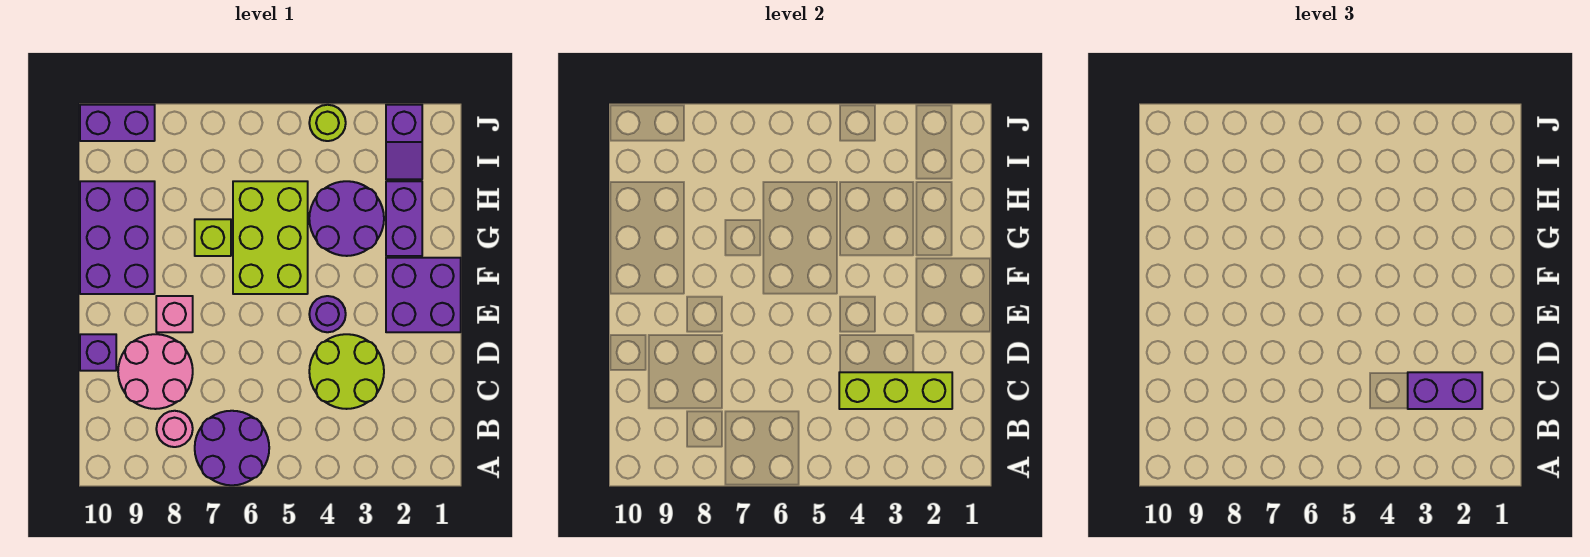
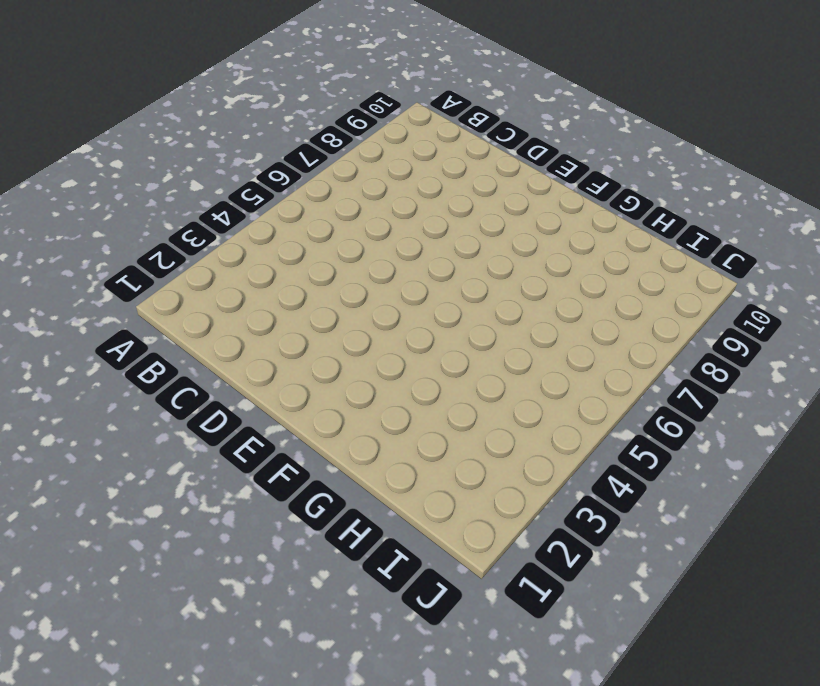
none -> purple 2x2 round brick [195,411,269,485]
none -> pink 1x1 round brick [156,411,193,447]
none -> lime 2x2 round brick [309,334,384,409]

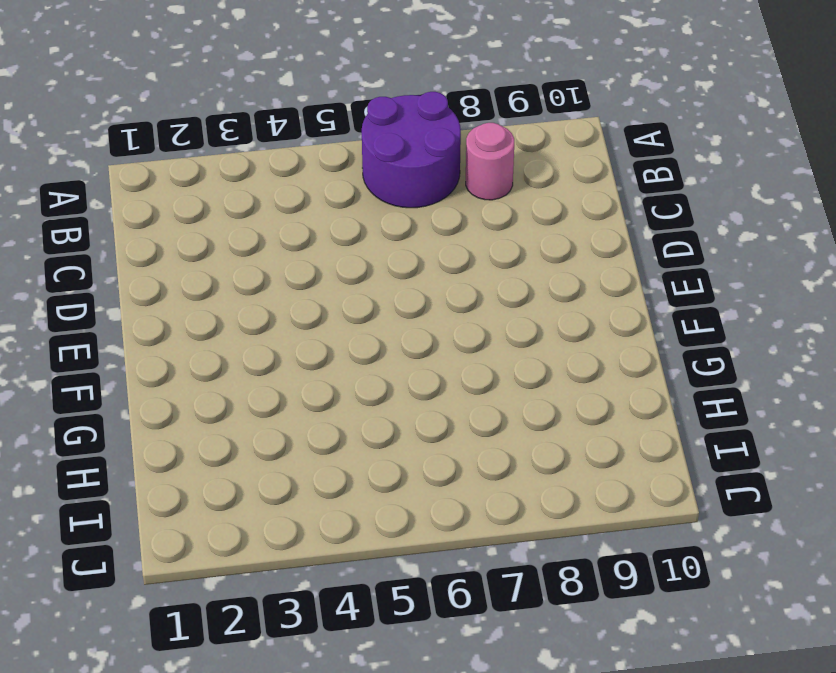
none -> lime 2x2 round brick [309,334,384,409]
none -> pink 2x2 round brick [118,334,193,409]
none -> purple 1x1 brick [80,334,116,371]

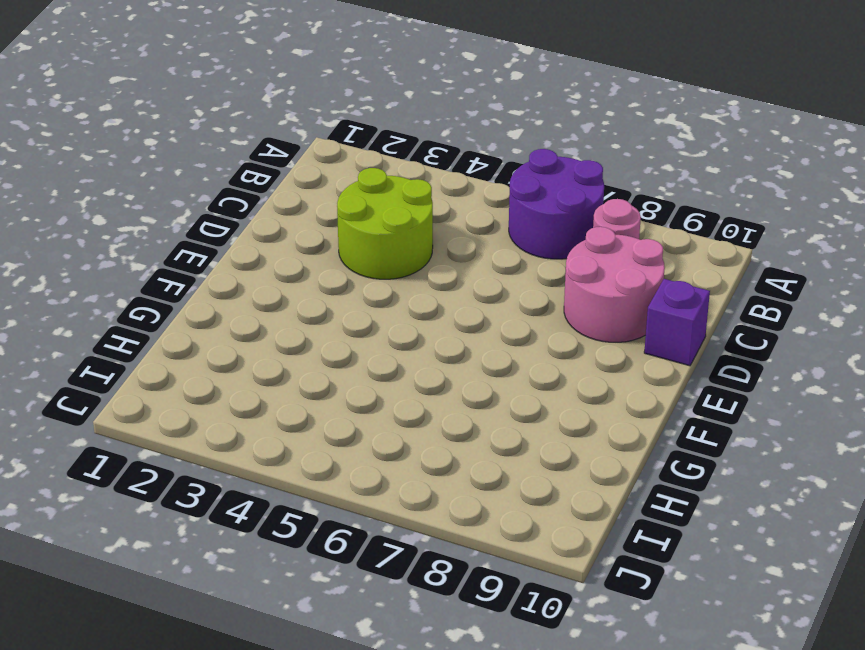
none -> purple 2x2 brick [386,258,461,332]
none -> purple 1x1 round brick [309,296,346,332]
none -> pink 1x1 brick [156,296,193,332]

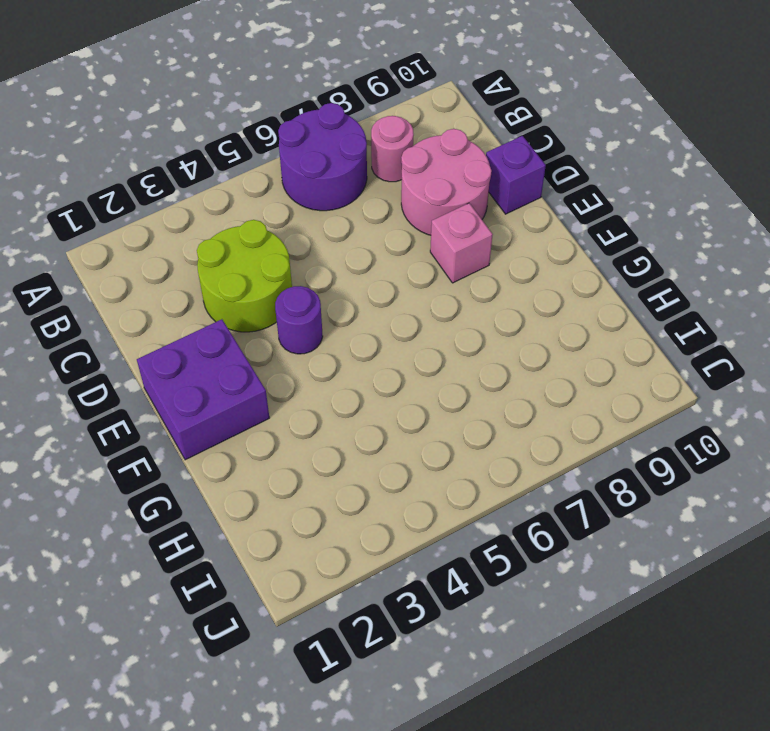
none -> lime 2x3 brick [233,181,308,294]
none -> purple 2x3 brick [80,181,155,294]
none -> purple 1x2 brick [386,181,422,256]

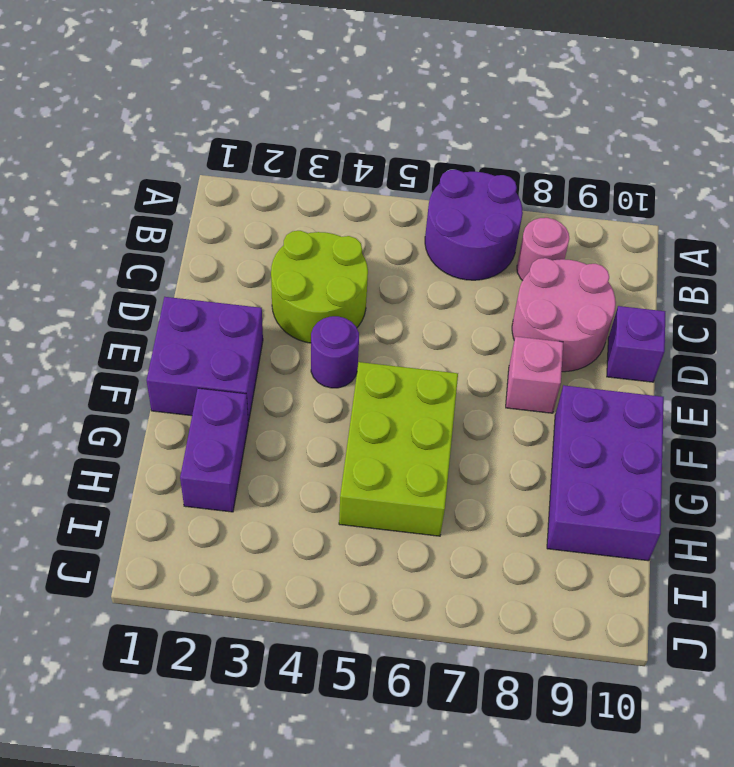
none -> purple 2x2 round brick [309,181,384,256]
none -> lime 1x1 brick [195,219,231,256]
none -> purple 1x2 slope [386,105,422,179]

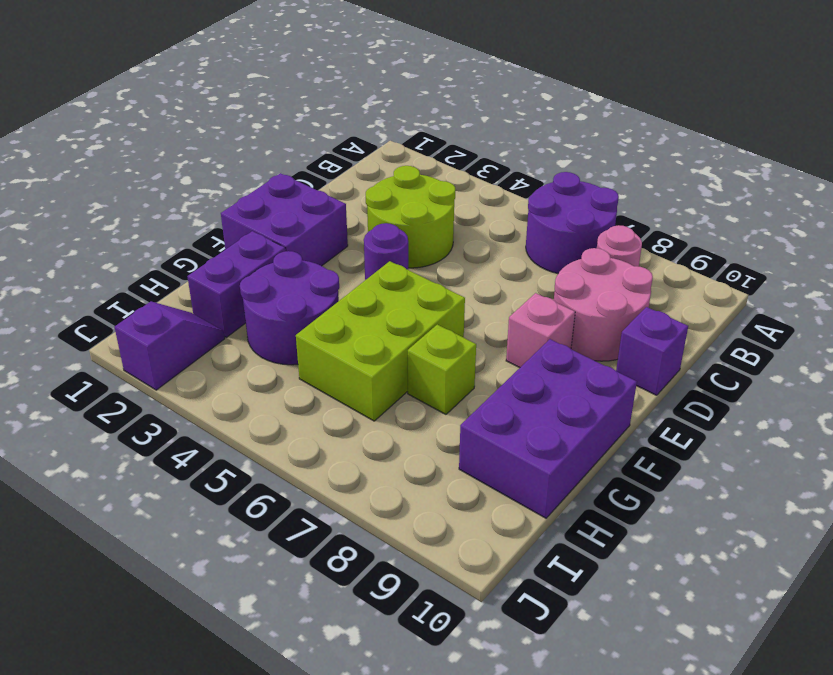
none -> lime 1x1 round brick [309,105,346,141]
none -> purple 1x2 brick [80,105,155,141]
none -> lime 1x3 brick [839,372,952,409]

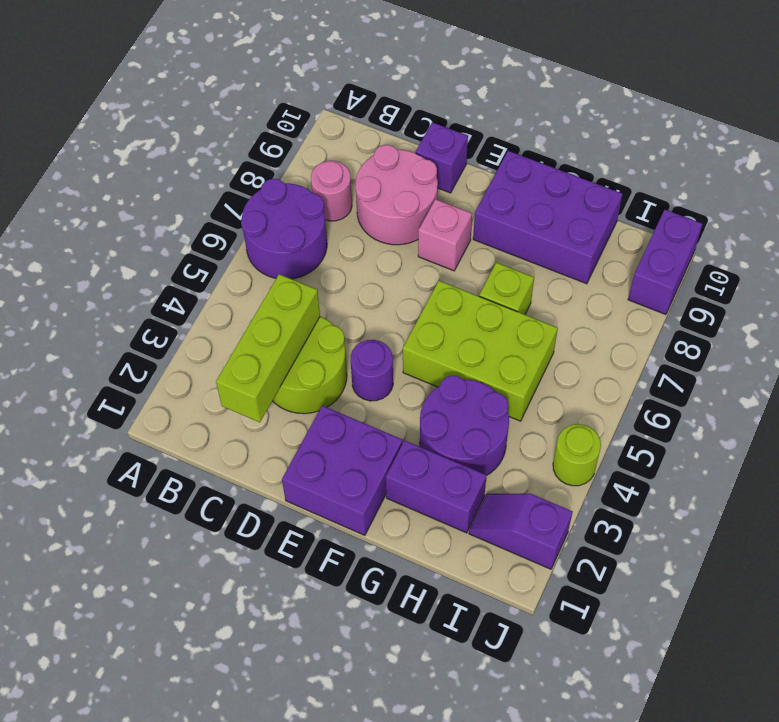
none -> purple 1x2 brick [1408,372,1482,409]

